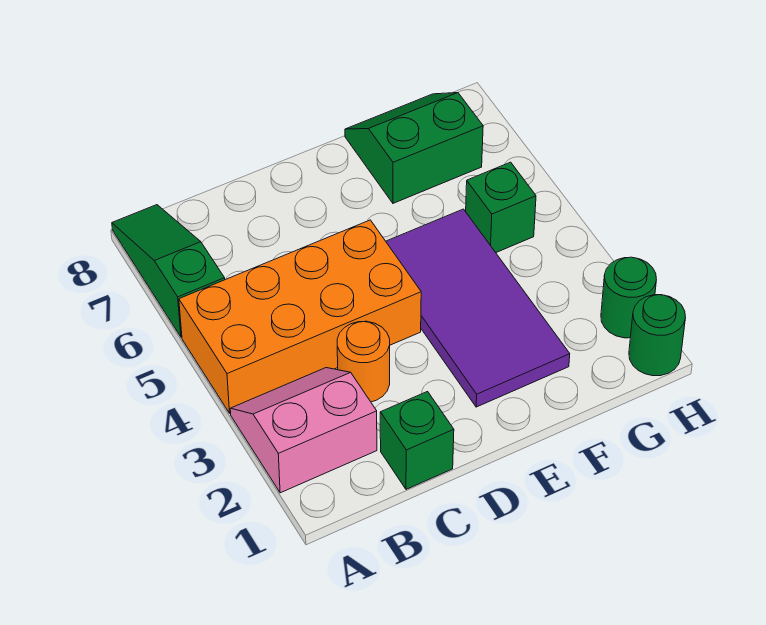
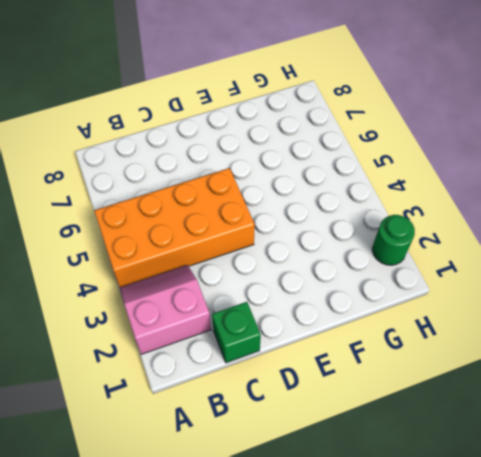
none -> green 1x3 slope [112,205,225,337]
none -> orange 1x1 round brick [337,321,390,402]

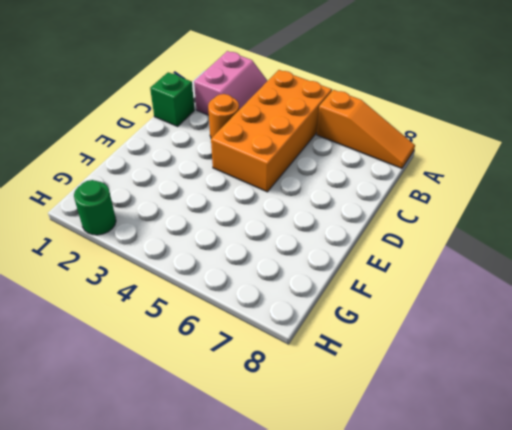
orange 1x3 slope [317,90,415,168] -> green 1x3 slope [112,205,225,337]
none -> purple 2x4 tile [386,209,570,407]
none -> green 2x2 slope [345,93,483,203]

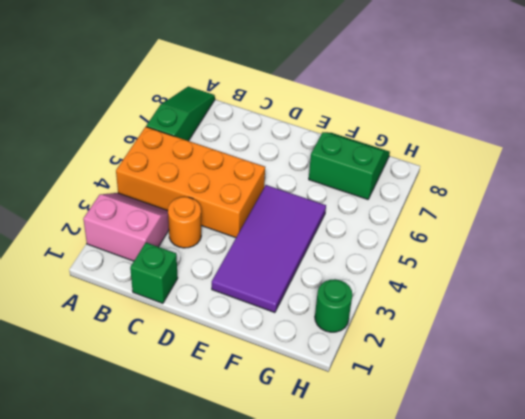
none -> green 1x1 brick [466,162,536,252]
none -> green 1x1 round brick [629,295,686,376]

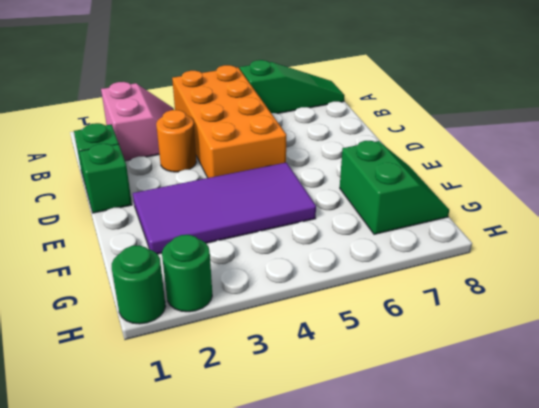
green 1x1 brick [79,144,132,213] -> green 1x1 brick moved to [466,162,536,252]

